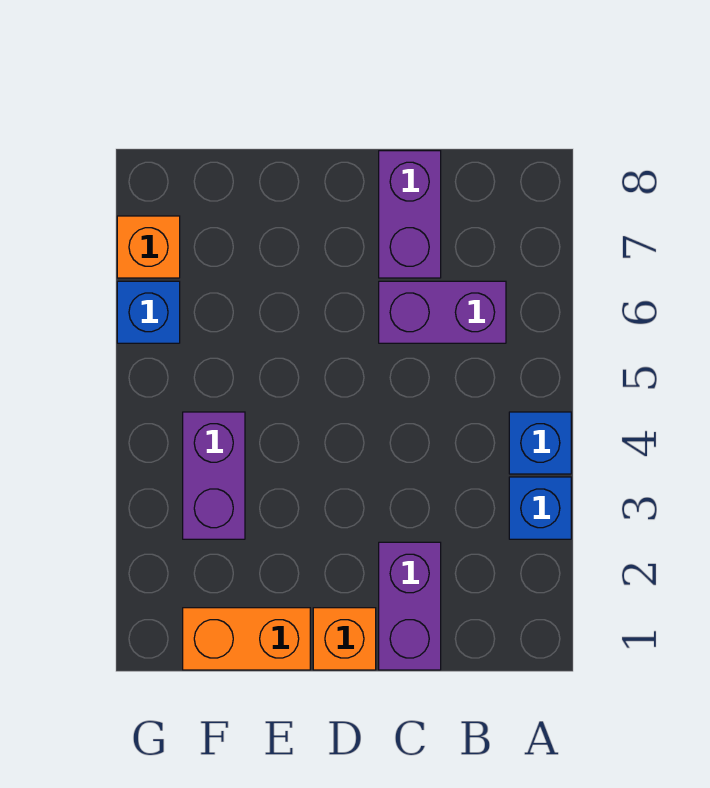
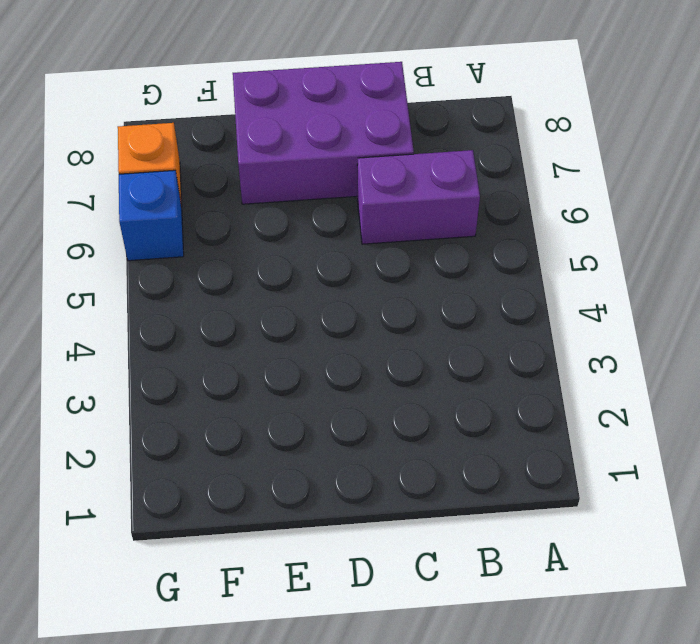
purple 2x3 brick [233,62,414,204] -> purple 1x2 brick [379,151,441,278]
none -> blue 1x1 brick [509,477,571,539]
none -> blue 1x1 brick [509,412,571,474]

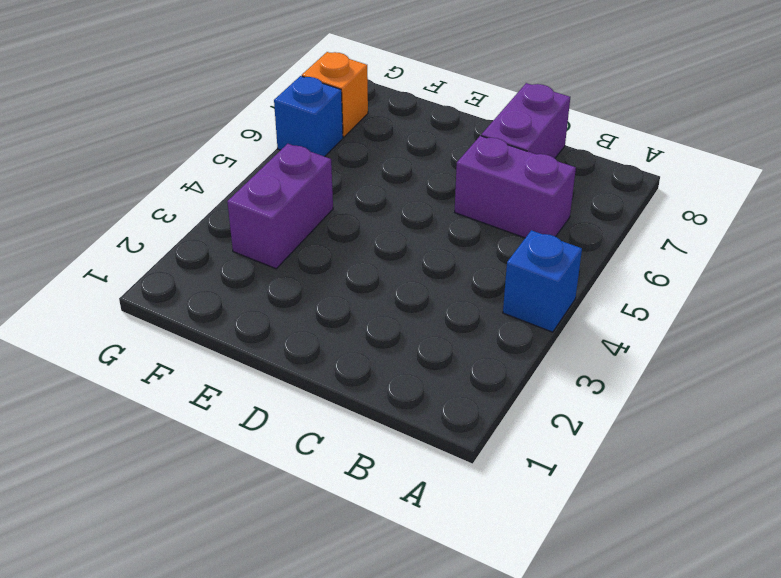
none -> blue 1x1 brick [509,477,571,539]
none -> purple 1x2 brick [379,542,441,670]

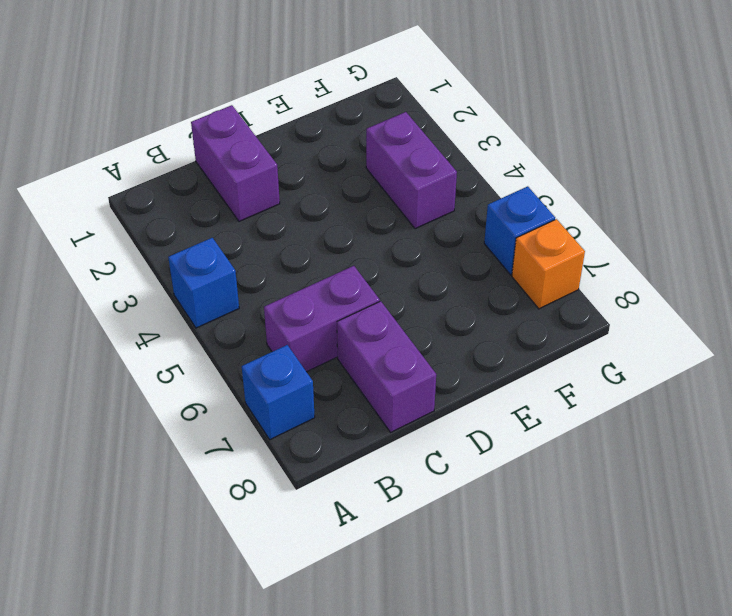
blue 1x1 brick [242,345,315,440] -> blue 1x1 brick moved to [509,477,571,539]
none -> orange 1x1 brick [313,608,376,670]
none -> orange 1x2 brick [183,608,310,670]

